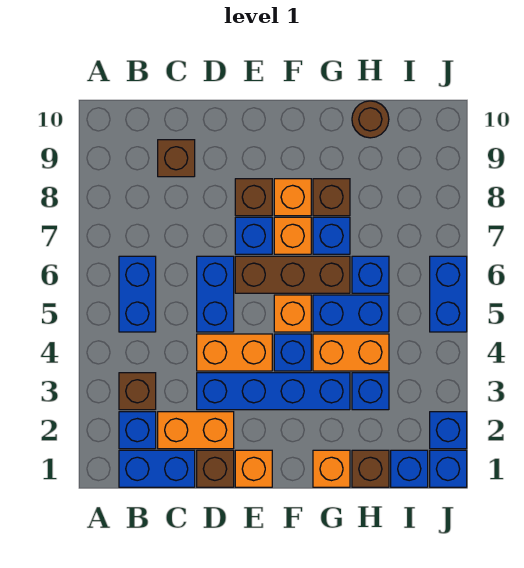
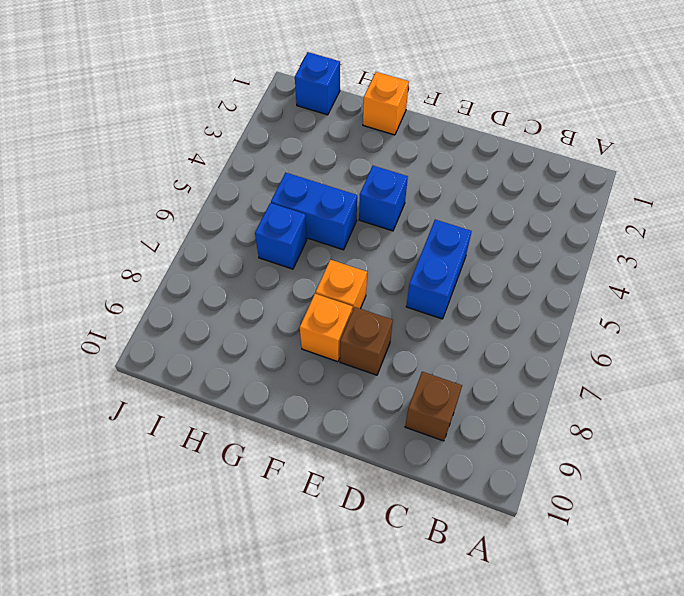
none -> blue 1x2 brick [119,450,195,487]
none -> blue 1x1 brick [119,412,156,449]
none -> brown 1x1 brick [119,373,156,410]
none -> blue 1x2 brick [119,256,156,332]

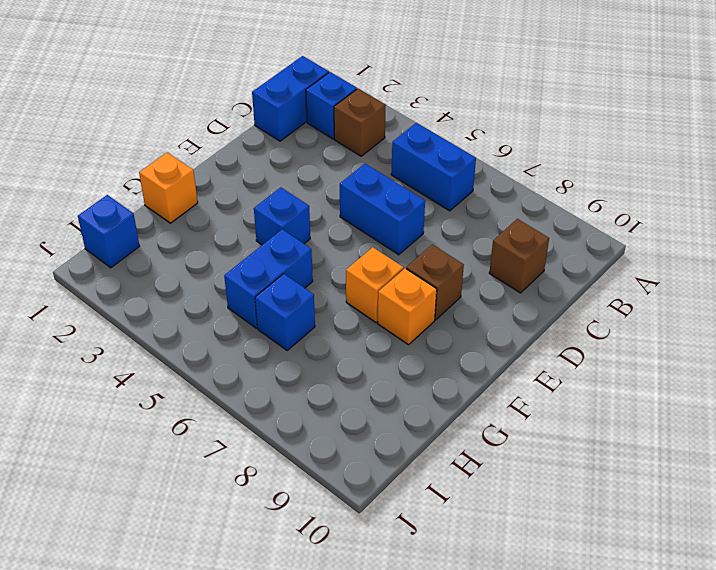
none -> orange 1x2 brick [158,412,234,449]
none -> brown 1x1 brick [197,450,234,487]
none -> blue 1x4 brick [197,373,350,410]
none -> orange 1x2 brick [197,334,272,371]

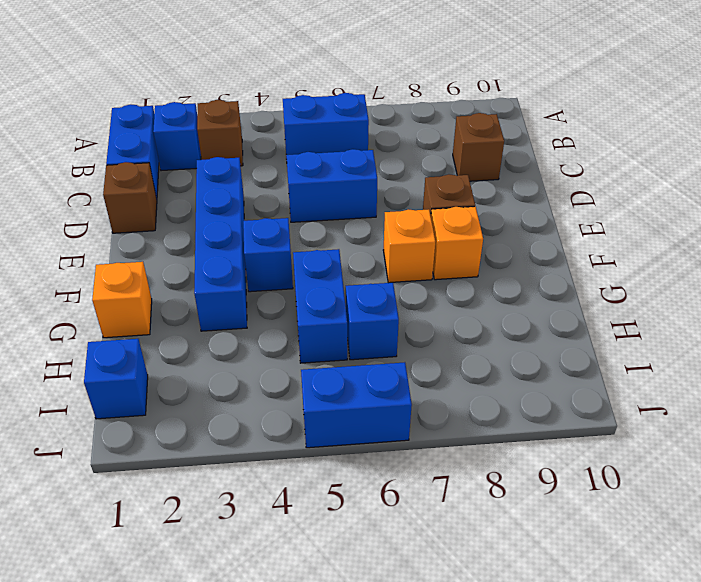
none -> orange 1x2 brick [158,412,234,449]
none -> orange 1x2 brick [197,334,272,371]
none -> orange 1x1 brick [235,450,272,487]
none -> brown 1x3 brick [235,256,350,293]

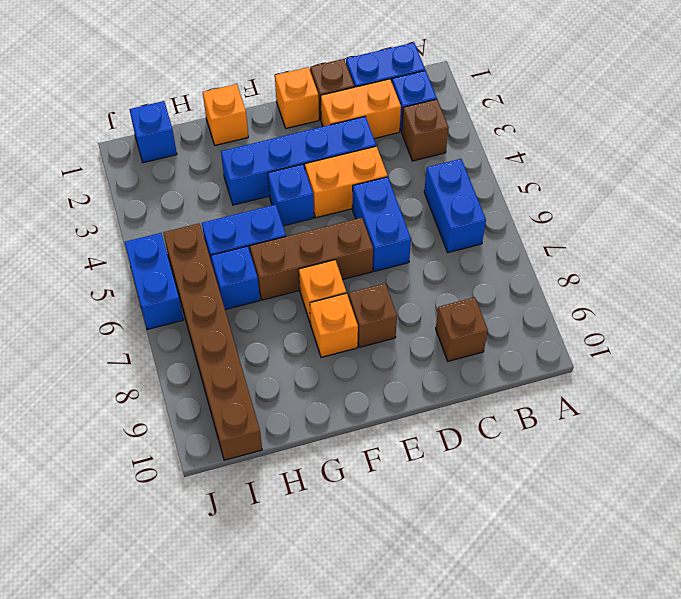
brown 1x6 brick [163,223,262,460] -> none
none -> blue 1x1 brick [235,217,272,254]
none -> orange 1x1 brick [274,295,311,332]
none -> orange 1x2 brick [313,334,389,371]
none -> blue 1x1 brick [313,217,350,254]

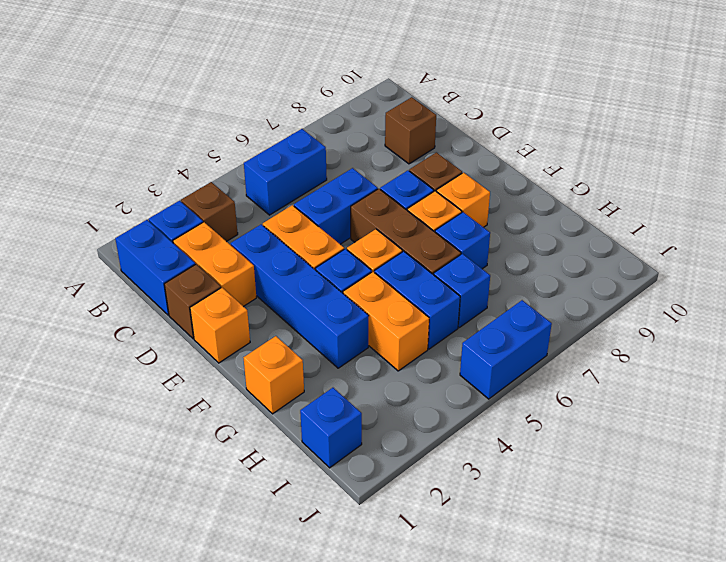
none -> brown 1x1 brick [313,179,350,216]
none -> brown 1x1 brick [352,450,389,487]
none -> blue 1x1 brick [352,373,389,410]
none -> brown 1x1 round brick [352,101,389,138]

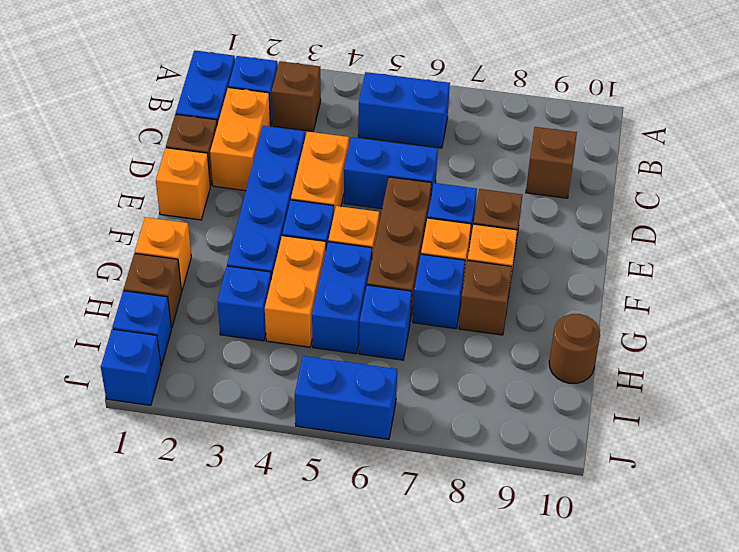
none -> blue 1x1 brick [430,412,467,449]

